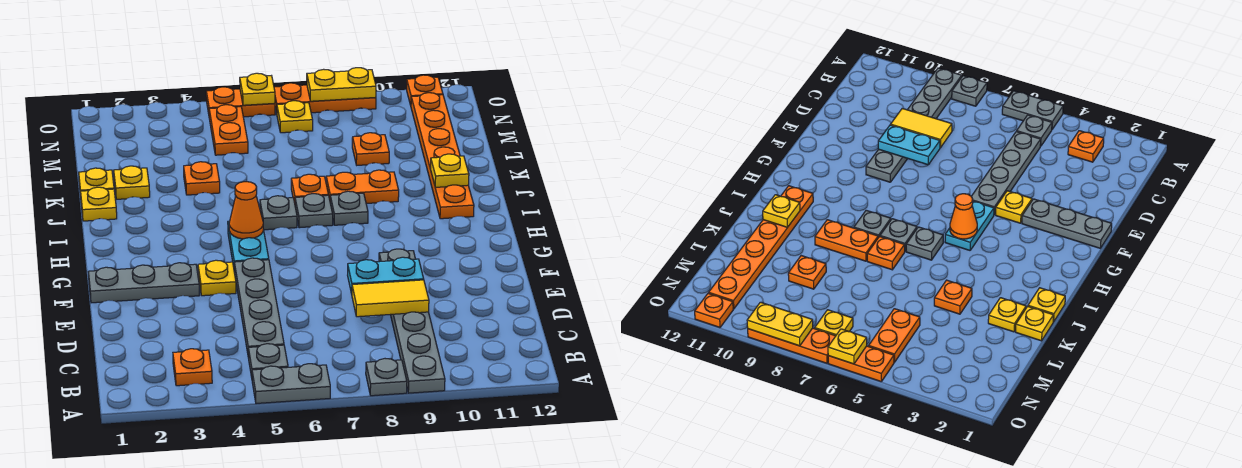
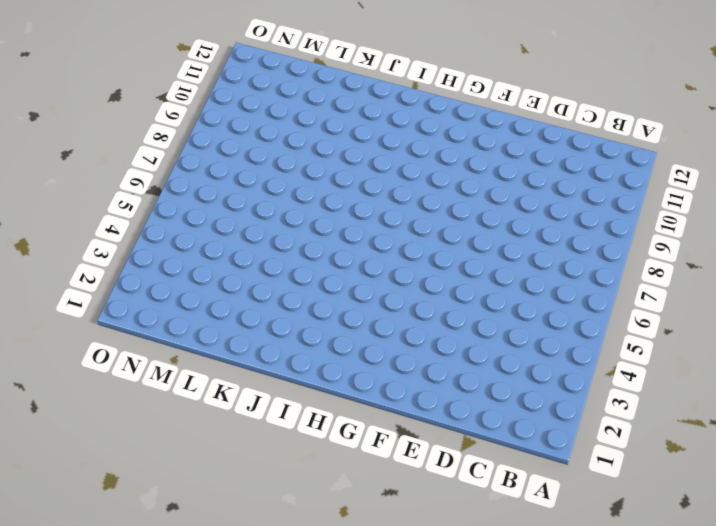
none -> grey 1x2 plate [252,364,330,404]
none -> grey 1x1 plate [366,359,407,396]
none -> grey 1x6 plate [379,249,445,393]
none -> orange 1x1 plate [173,349,212,386]

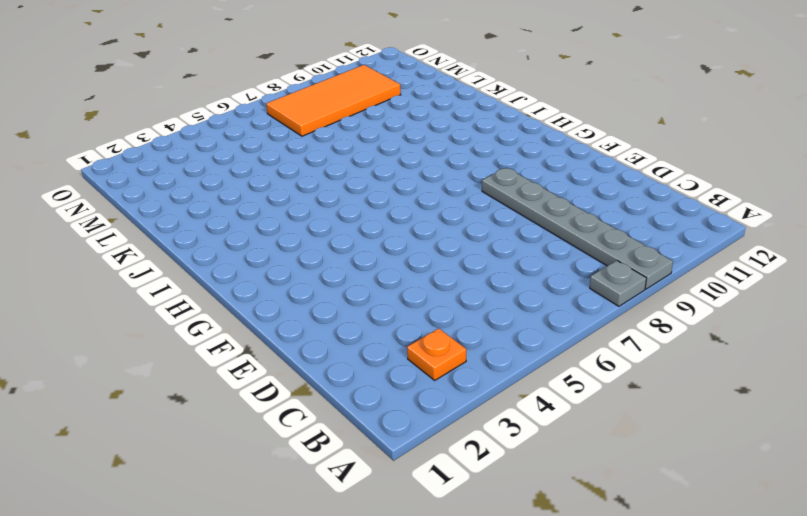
orange 2x4 tile [266,65,401,136] -> yellow 1x1 plate [277,101,313,133]
none -> grey 1x2 plate [252,364,330,404]
none -> grey 1x1 plate [248,344,288,377]
none -> grey 1x4 plate [234,258,284,358]
none -> grey 1x3 plate [89,263,199,303]

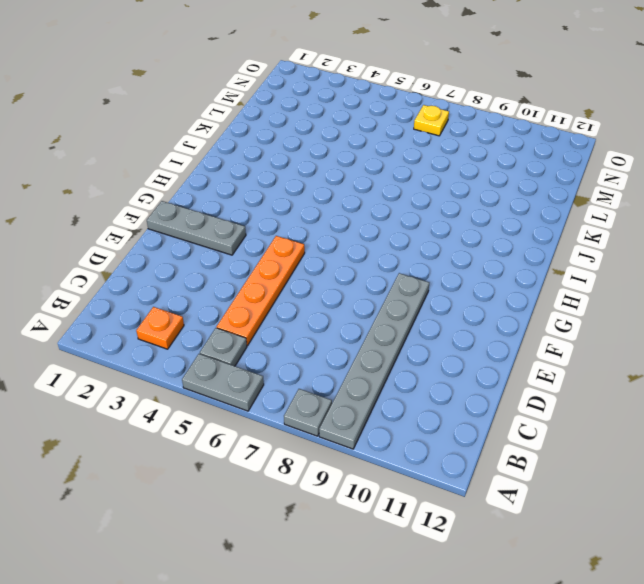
orange 1x4 plate [217,236,305,346] -> grey 1x4 plate [234,258,284,358]
none -> yellow 1x1 plate [198,260,236,296]
none -> cyan 1x2 plate [228,221,269,272]
none -> grey 1x1 plate [260,196,297,230]
none -> grey 1x1 plate [295,194,333,228]

